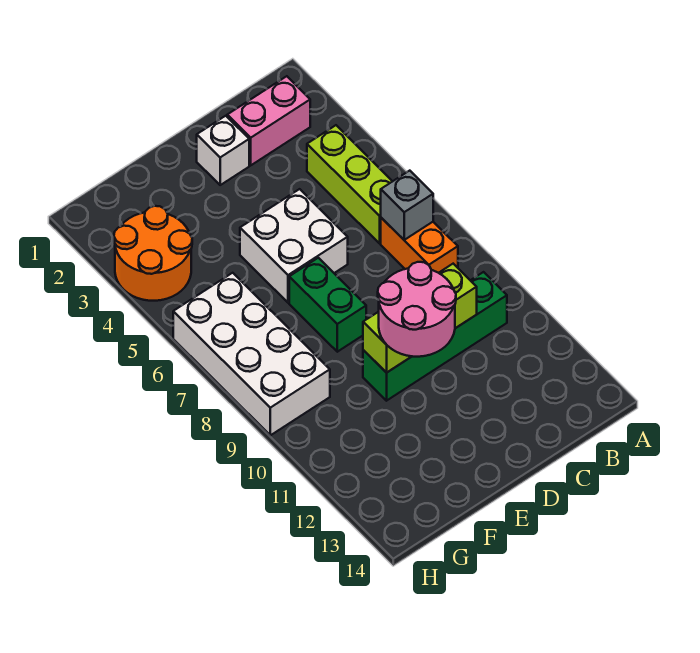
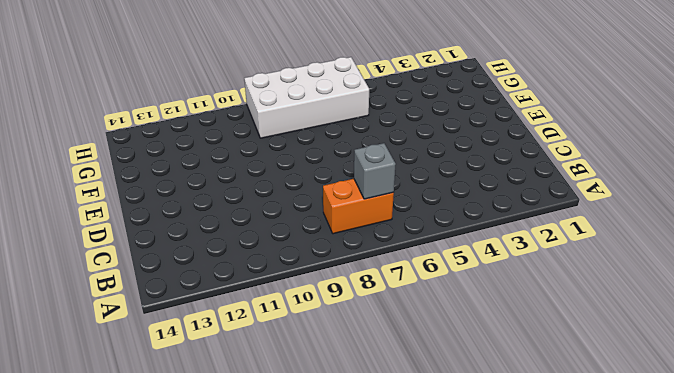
none -> pink 1x2 brick [227,76,310,165]
none -> lime 1x3 brick [307,125,393,243]
none -> green 1x4 brick [363,272,507,401]

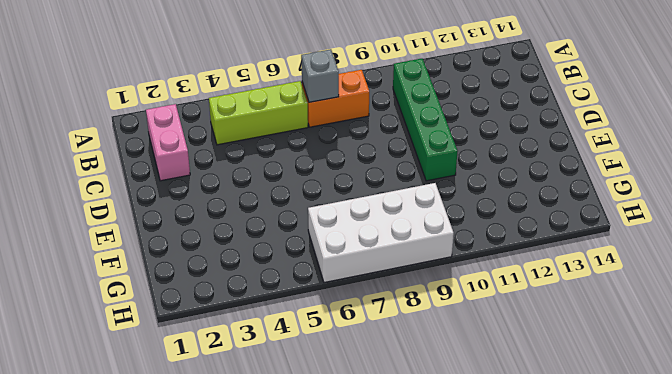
none -> white 1x1 brick [197,116,249,185]
none -> white 2x2 brick [240,189,348,303]
none -> green 1x2 brick [289,258,366,352]

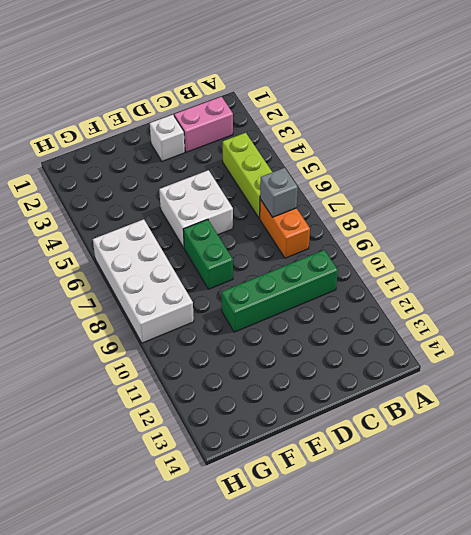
none -> orange 2x2 round brick [114,206,192,301]
none -> lime 1x3 brick [363,264,477,373]
none -> pink 2x2 round brick [378,262,456,357]

